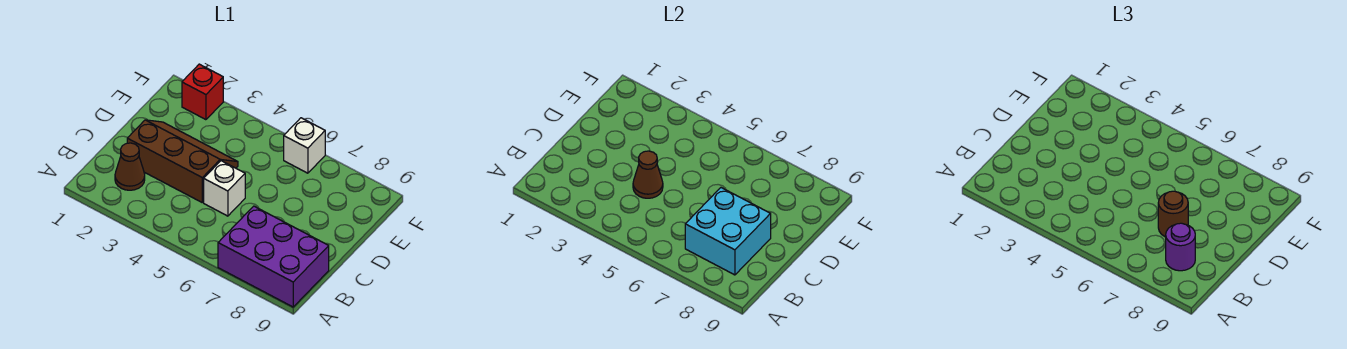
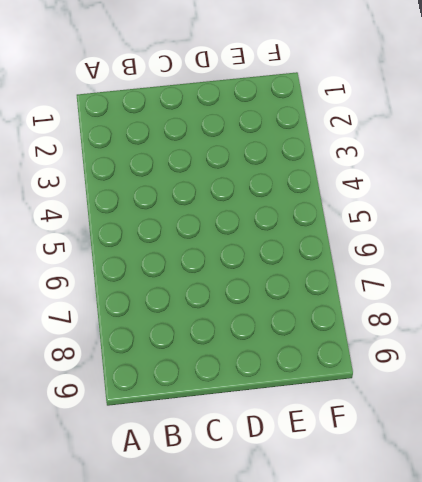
none -> purple 2x3 brick [218,206,329,307]
none -> brown 1x1 cone [115,143,145,190]

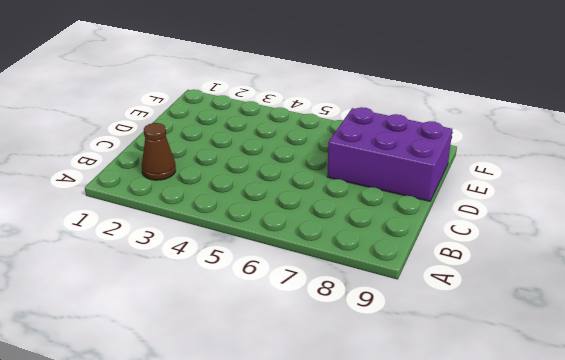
purple 2x3 brick [327,107,452,201] -> purple 2x3 brick moved to [218,206,329,307]
none -> brown 2x3 slope [127,120,238,202]
none -> white 1x1 brick [204,161,245,216]

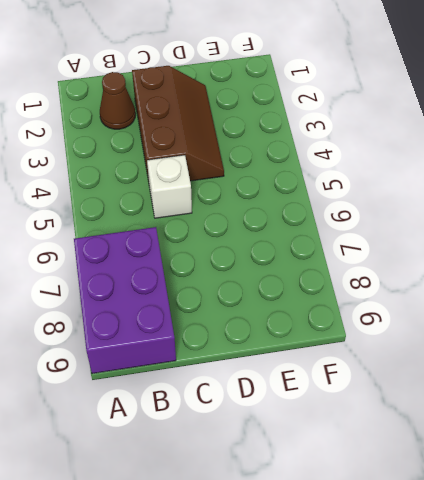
none -> red 1x1 brick [182,64,223,120]
none -> white 1x1 brick [284,118,325,173]

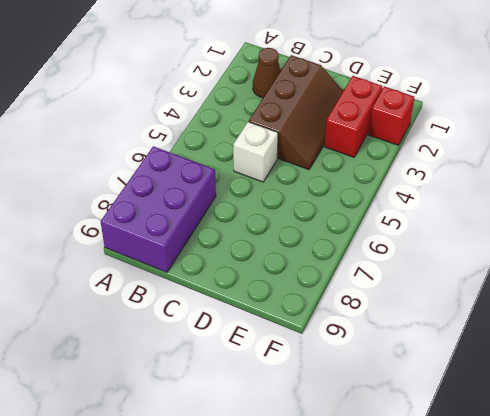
red 1x2 brick [324,76,382,157] -> none
none -> white 1x1 brick [284,118,325,173]
none -> cyan 2x2 brick [685,188,771,275]

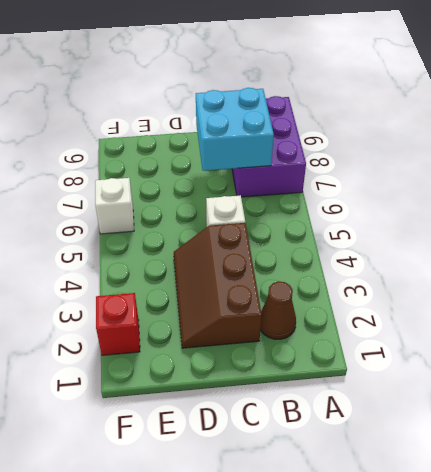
none -> brown 1x1 cone [633,151,663,198]
none -> purple 1x1 round brick [1166,223,1195,271]

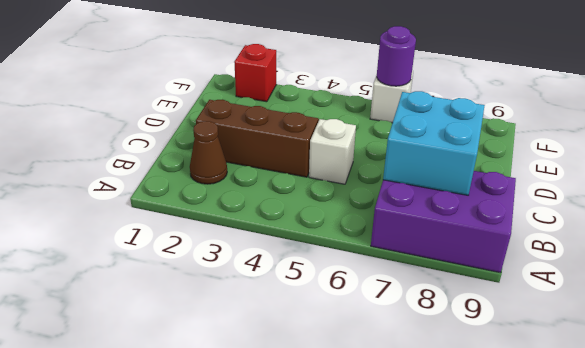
purple 1x1 round brick [377,26,416,86] -> purple 1x1 round brick moved to [1166,223,1195,271]
none -> brown 1x1 cone [633,151,663,198]
none -> brown 1x1 round brick [1158,191,1188,237]

